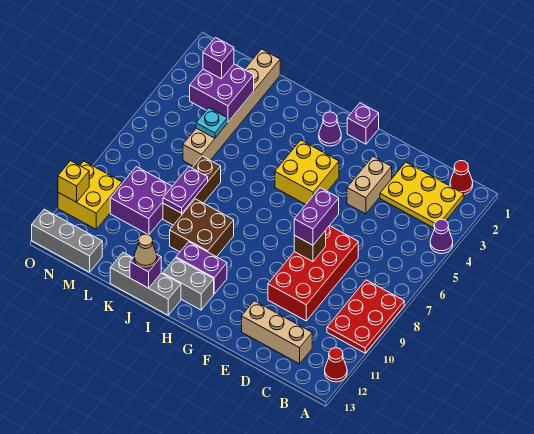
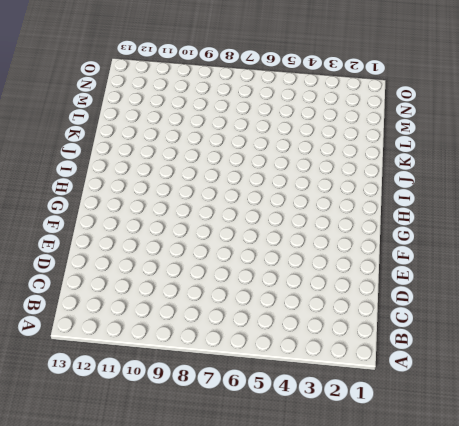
none -> purple 1x1 cone [430,219,453,254]
none -> red 2x3 plate [327,280,404,353]
none -> red 1x1 cone [325,348,347,382]

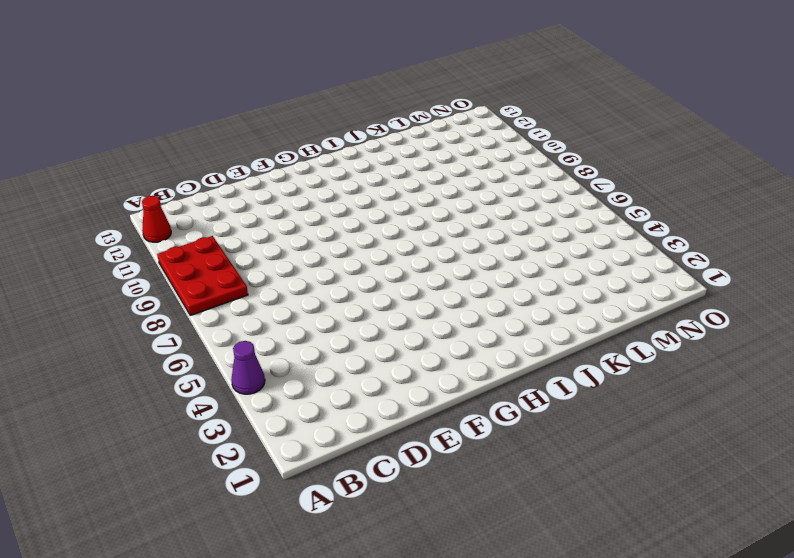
none -> red 1x1 cone [450,161,473,194]
none -> yellow 2x3 plate [380,162,464,228]
none -> tan 1x3 brick [242,301,312,364]

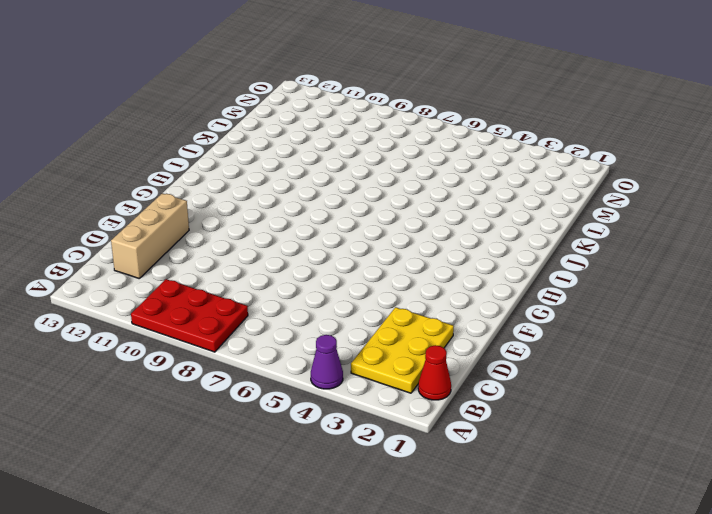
none -> red 1x1 cone [325,348,347,382]
none -> red 2x4 brick [268,226,358,321]
none -> tan 1x2 brick [347,157,392,214]

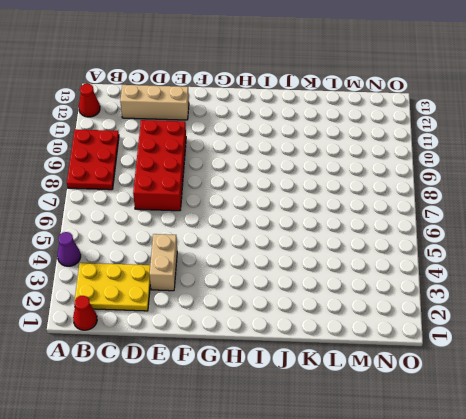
none -> purple 1x1 brick [347,103,379,144]
none -> yellow 2x2 brick [275,140,339,204]
none -> purple 1x1 cone [319,112,341,146]

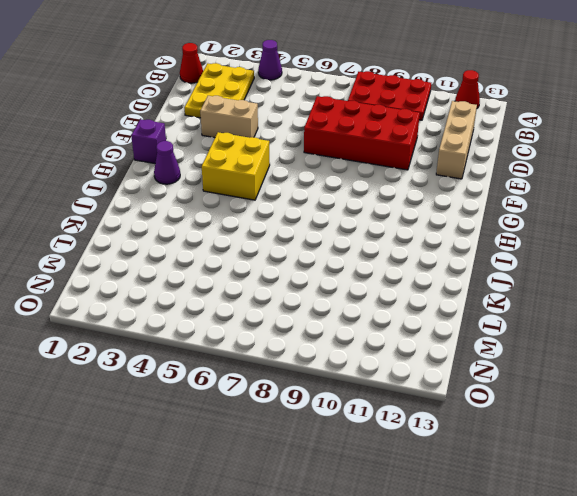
none -> purple 1x2 brick [176,242,227,294]
none -> grey 1x2 brick [163,258,214,310]
none -> brown 2x2 brick [170,199,234,257]

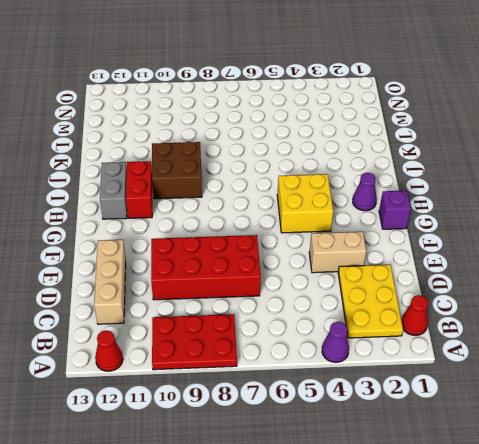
red 1x2 brick [126,161,152,218] -> purple 1x2 brick [176,242,227,294]
none -> grey 1x3 brick [110,253,181,315]
none -> brown 1x3 brick [163,156,221,225]
none -> tan 1x6 brick [183,49,280,166]

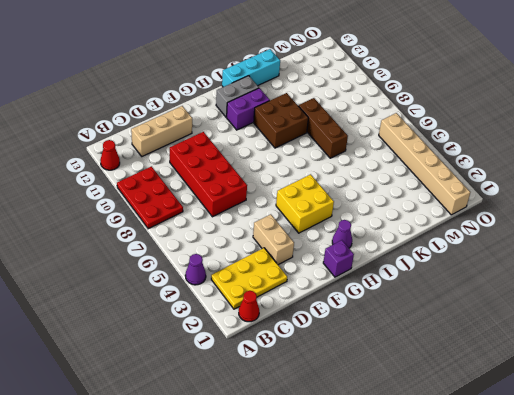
cyan 1x3 brick [222,49,280,87] -> grey 1x3 brick [110,253,181,315]
tan 1x6 brick [379,113,470,215] -> tan 1x6 brick moved to [183,49,280,166]
none -> purple 2x2 brick [110,167,172,235]
none -> grey 1x3 brick [32,209,102,272]
none -> yellow 2x2 brick [58,161,122,229]

